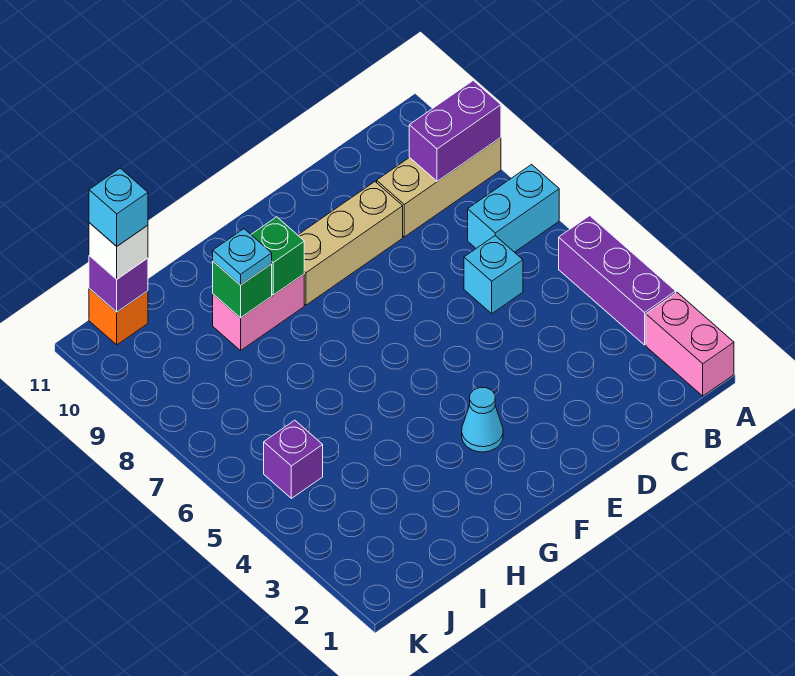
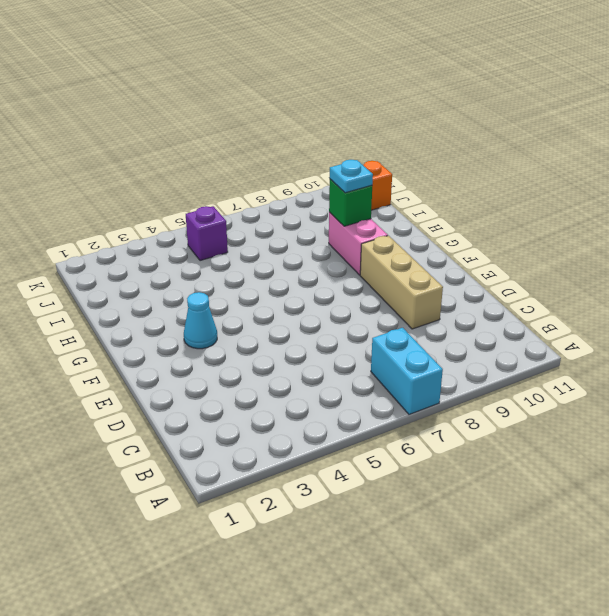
none -> pink 1x2 brick [646,293,734,396]
none -> purple 1x3 brick [559,216,676,345]
none -> tan 1x3 brick [377,138,501,237]

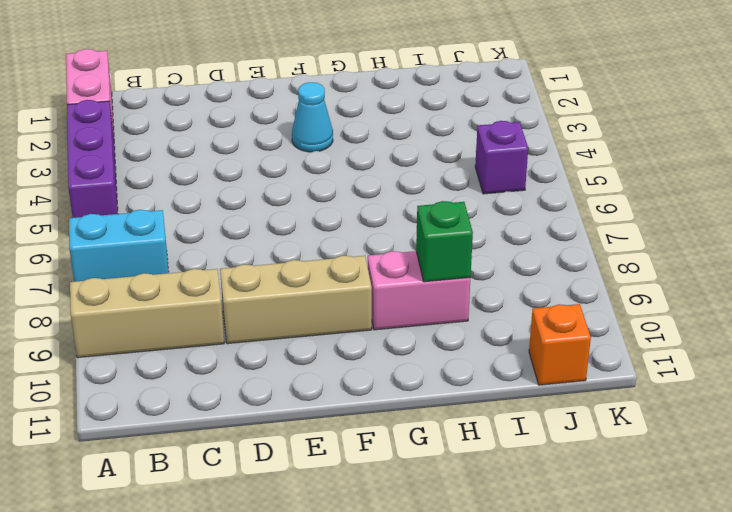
none -> cyan 1x1 brick [464,236,523,313]
none -> purple 1x2 brick [409,80,501,181]
none -> green 1x1 brick [251,217,304,295]

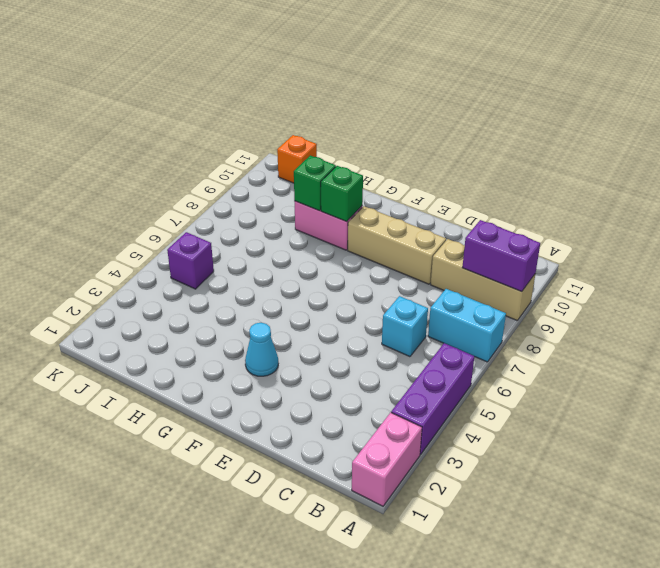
none -> purple 1x1 brick [89,256,148,312]
none -> cyan 1x1 plate [213,229,272,285]
none -> white 1x1 brick [89,223,148,279]

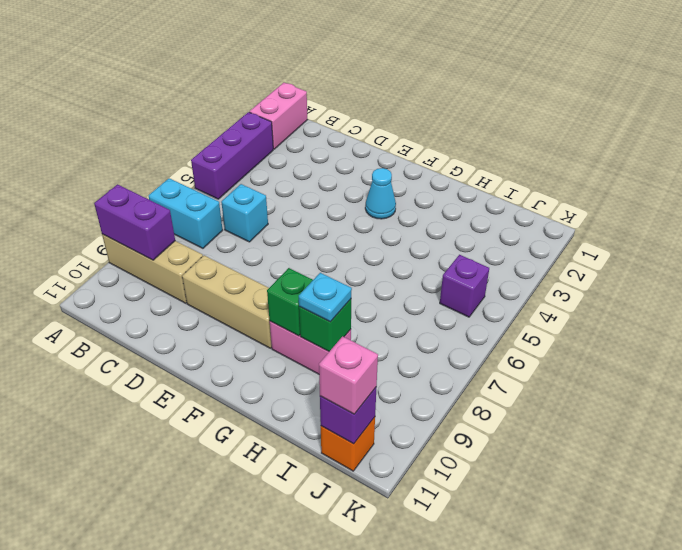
pink 1x1 brick [319,336,378,414] -> white 1x1 brick [89,223,148,279]
none -> cyan 1x1 brick [89,168,148,246]

